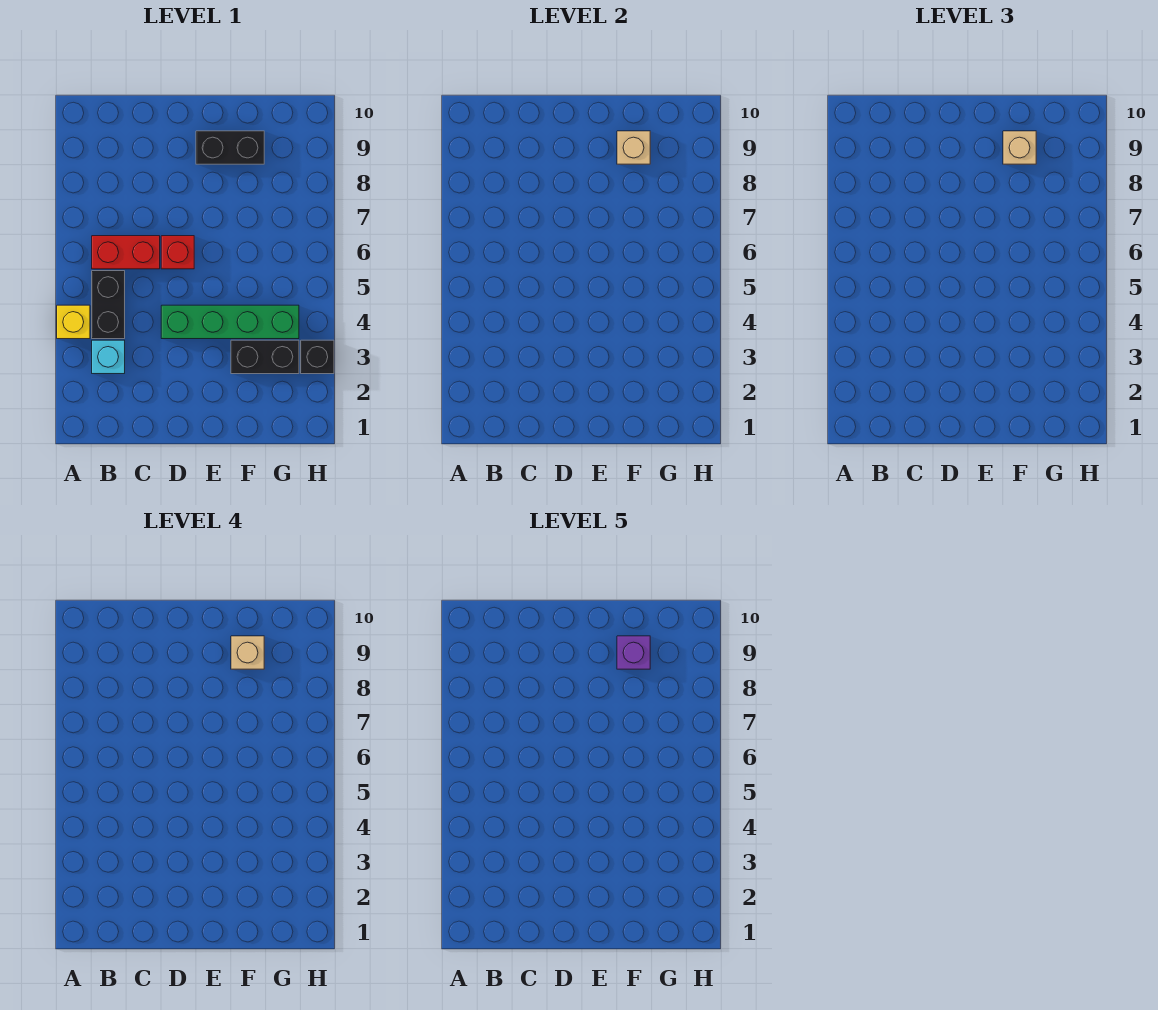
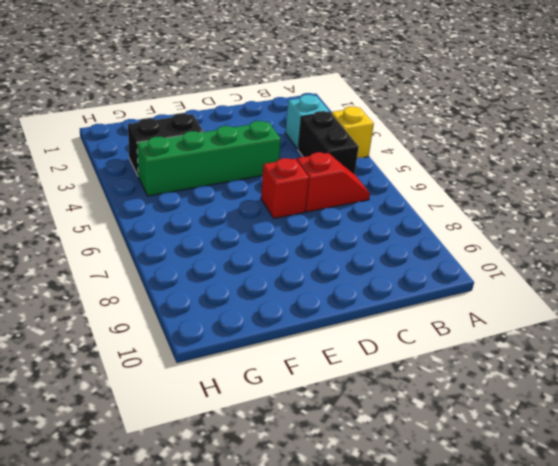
red 1x2 slope [297,152,370,212] -> red 1x2 brick [92,236,160,269]
none -> black 1x2 brick [196,131,264,164]
none -> black 1x1 brick [301,340,334,374]
none -> tan 1x1 brick [617,131,650,164]

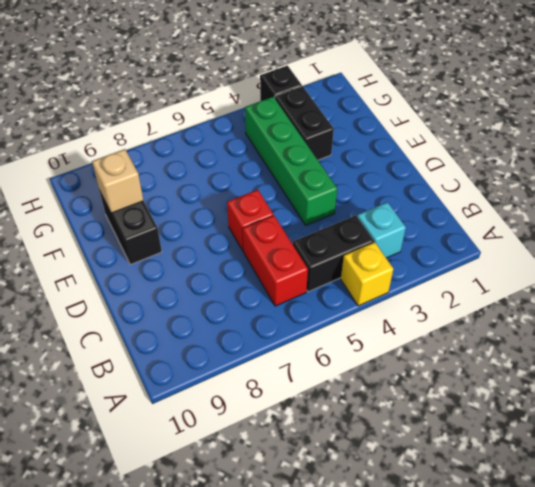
none -> tan 1x1 brick [1003,131,1036,164]
none -> tan 1x1 brick [231,636,264,669]
none -> purple 1x1 brick [617,636,650,669]

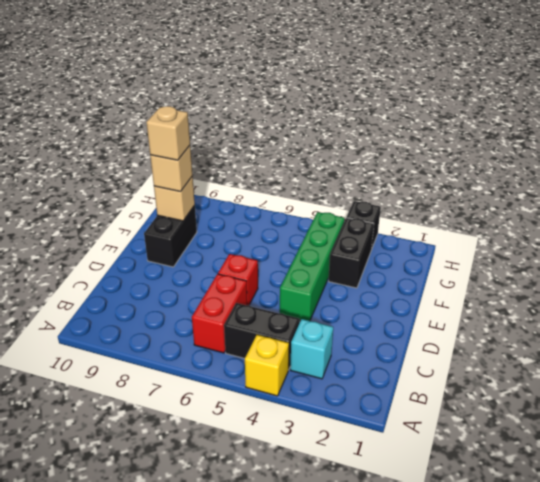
none -> purple 1x1 brick [617,636,650,669]

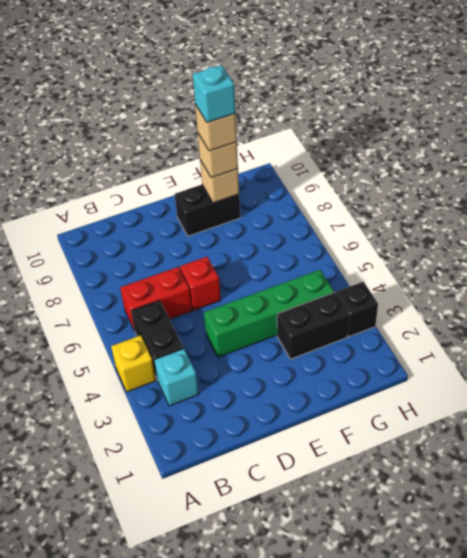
cyan 1x1 brick [193,65,235,123] -> purple 1x1 brick [617,636,650,669]

